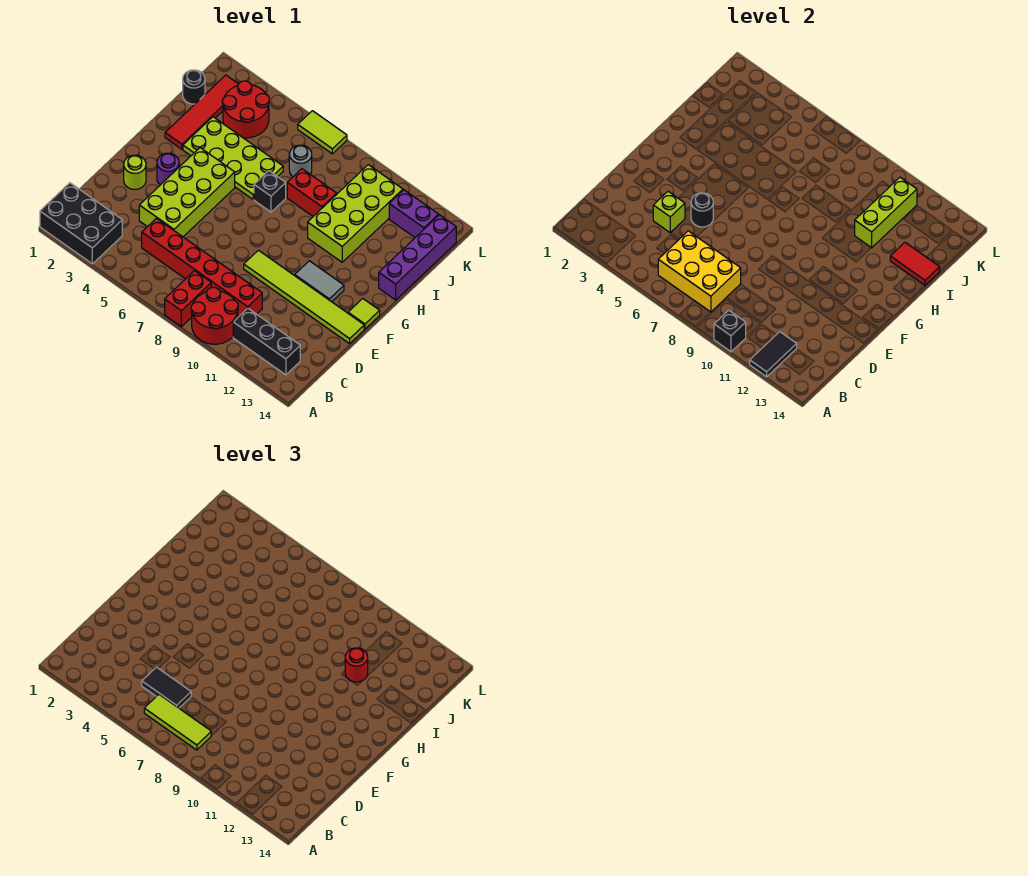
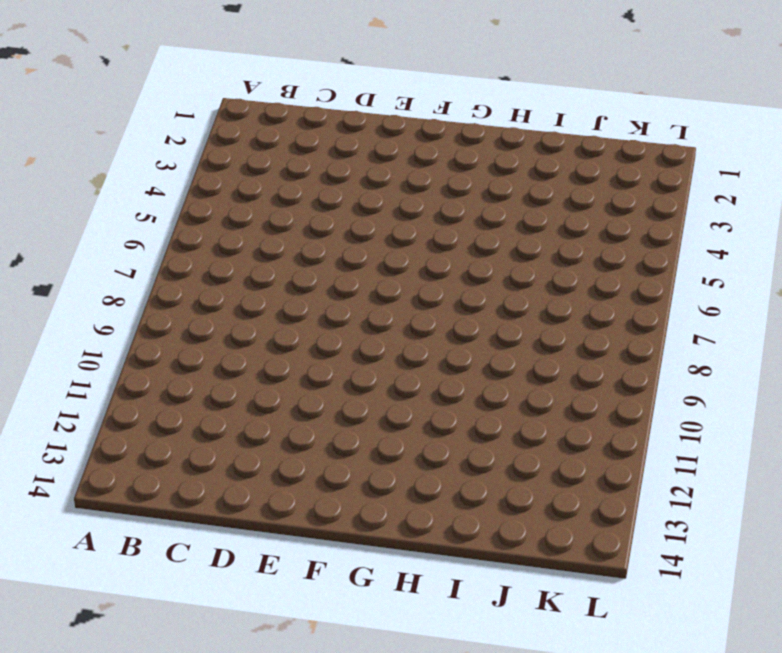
none -> black 2x3 brick [40,183,122,264]
none -> red 1x2 brick [165,271,211,327]
none -> red 2x2 round brick [191,287,238,344]
none -> black 1x3 brick [233,309,300,375]

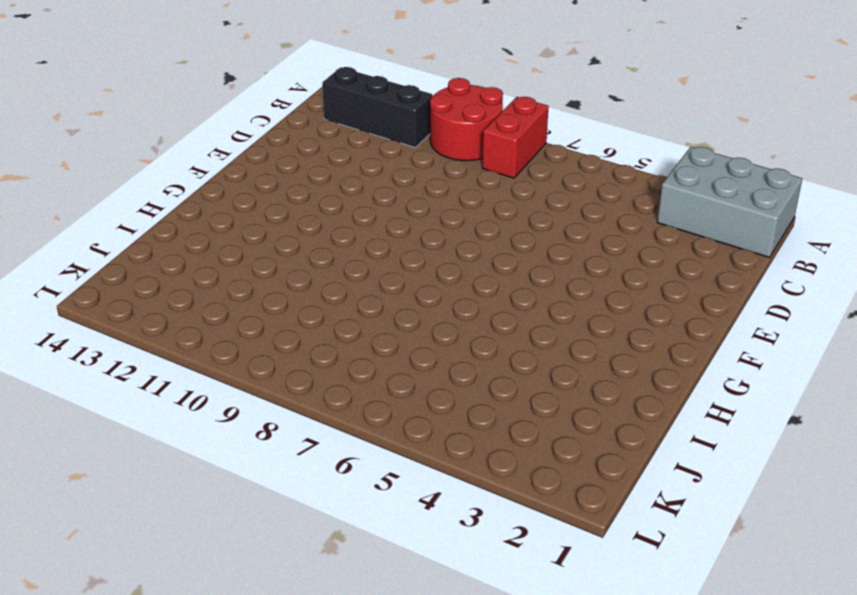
grey 2x3 brick [657,147,802,257] -> black 2x3 brick [40,183,122,264]
none -> red 1x6 brick [142,219,262,316]
none -> lime 2x4 brick [139,148,235,237]
none -> lime 1x1 round brick [124,155,146,190]
none -> lime 1x6 tile [244,250,364,344]

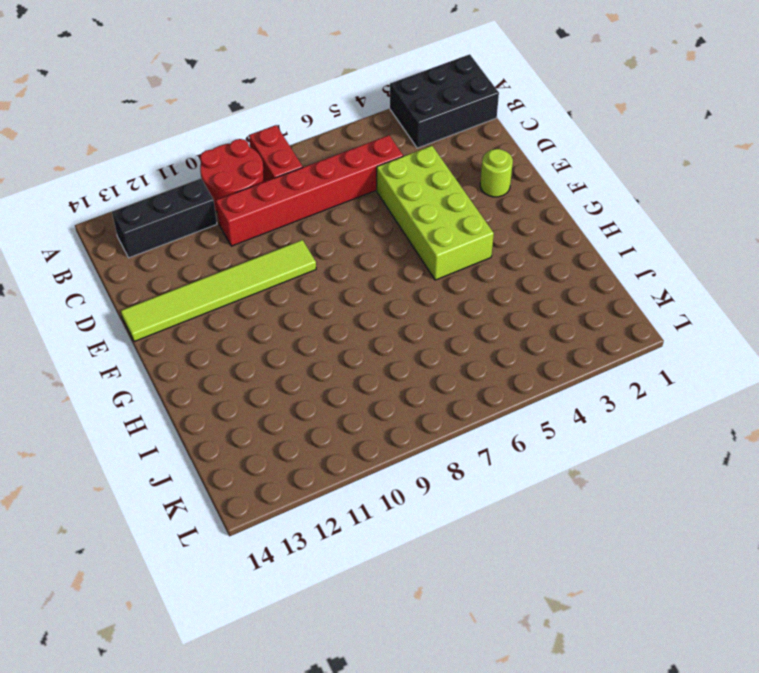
none -> purple 1x1 round brick [157,153,179,185]
none -> grey 1x2 tile [295,261,344,302]
none -> lime 1x1 tile [348,299,380,329]
none -> red 1x4 tile [165,75,238,149]

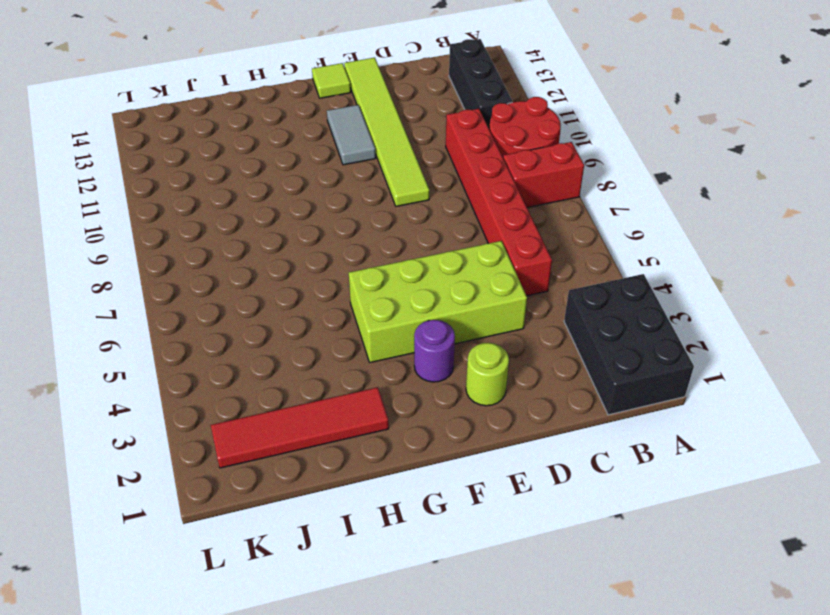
none -> lime 2x4 plate [183,117,283,199]
none -> black 1x1 brick [254,171,286,212]
none -> lime 2x4 brick [308,165,403,262]
none -> purple 1x4 brick [379,215,456,300]

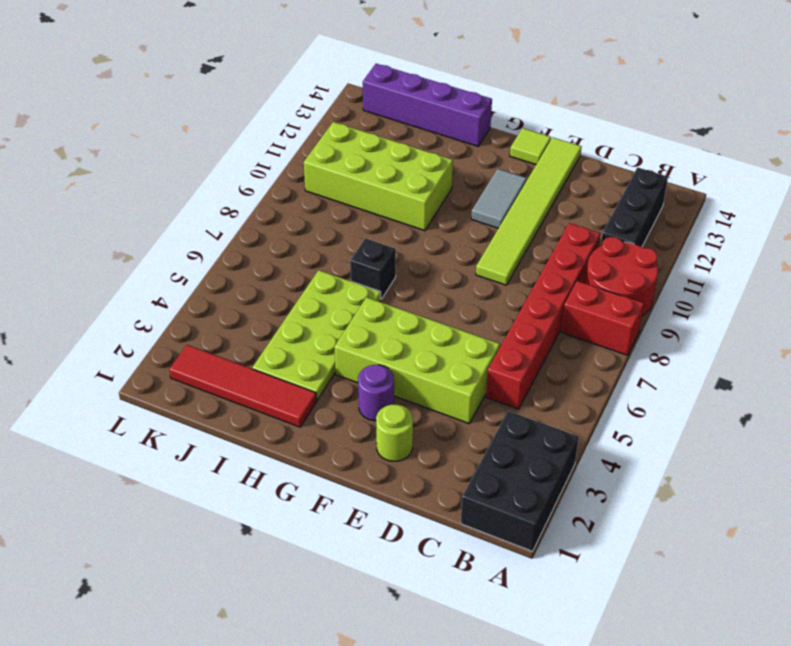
none -> red 1x2 brick [287,169,337,216]
none -> black 1x1 round brick [183,70,205,104]
none -> red 2x2 round brick [222,81,269,138]
none -> grey 1x1 round brick [289,145,312,177]

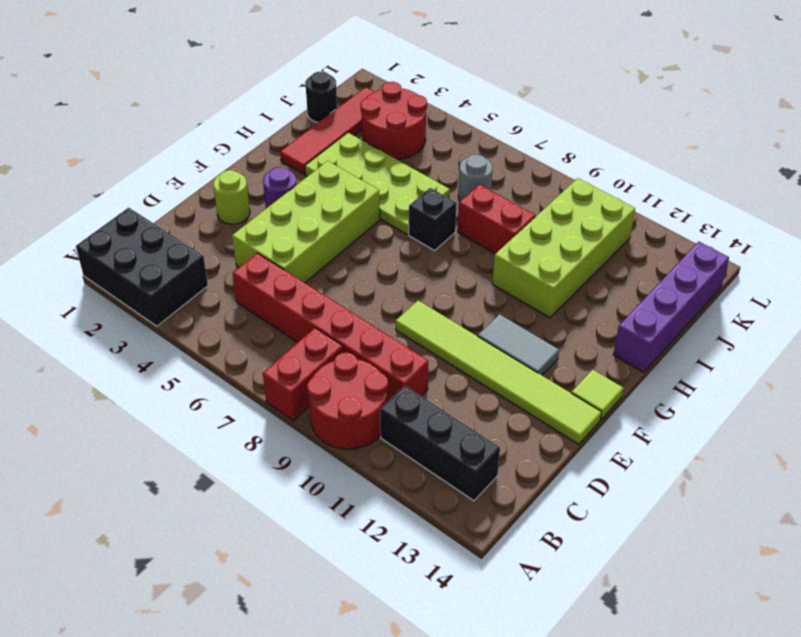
none -> purple 1x2 brick [389,190,439,237]
none -> lime 1x2 tile [298,111,347,154]
none -> black 1x1 brick [714,310,746,352]
none -> black 1x2 tile [750,332,797,377]

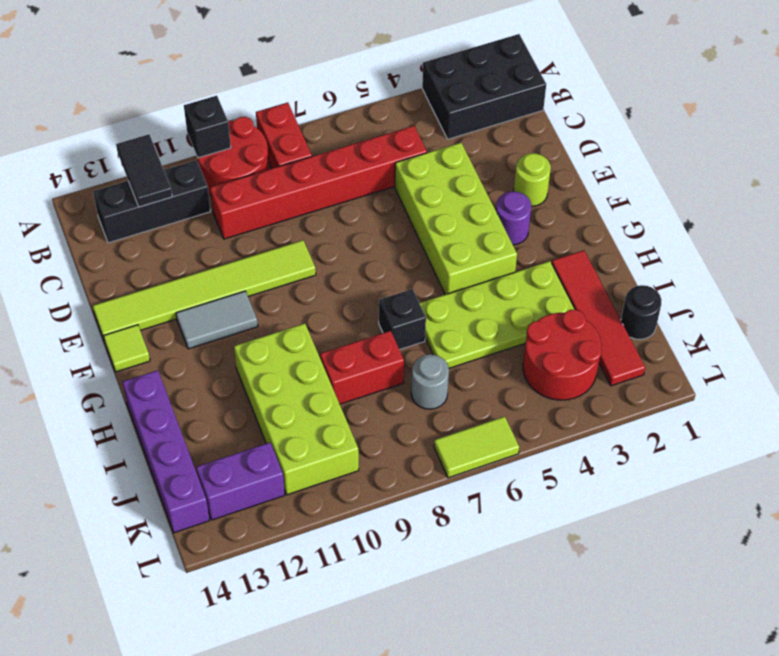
none -> yellow 2x3 brick [658,231,741,312]
none -> lime 1x1 brick [653,191,685,233]
none -> black 1x1 round brick [691,193,713,227]
none -> lime 1x3 brick [855,177,917,248]

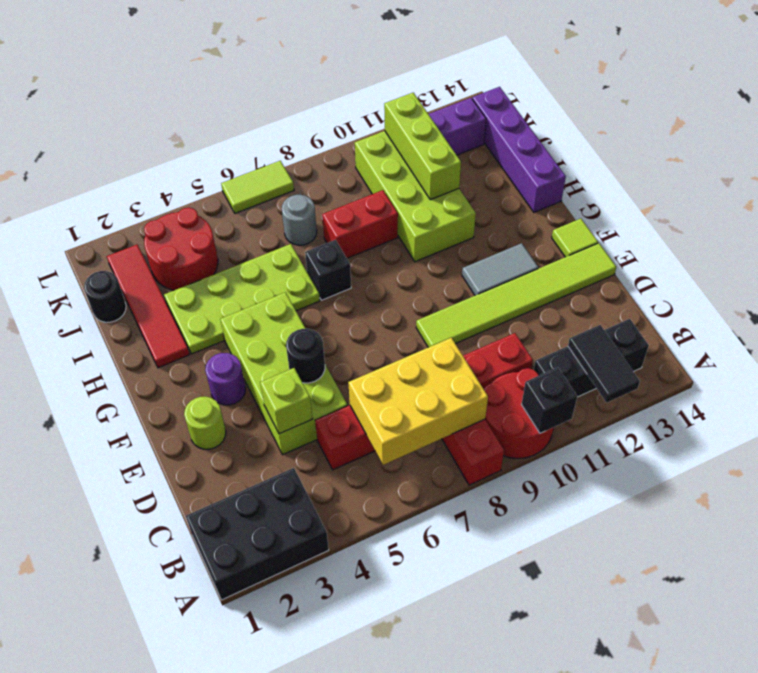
none -> red 1x2 tile [890,242,940,285]
none -> lime 1x3 tile [144,695,211,750]
none -> black 1x2 tile [142,667,191,708]
none -> red 1x1 round brick [345,648,368,682]

